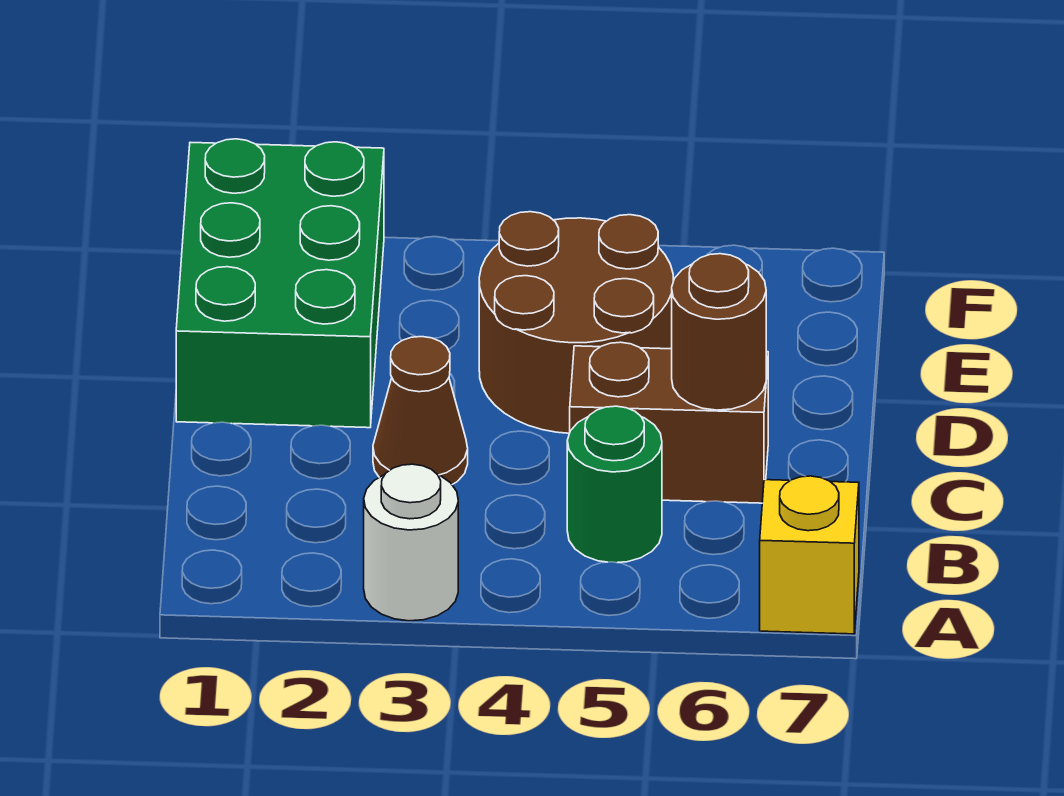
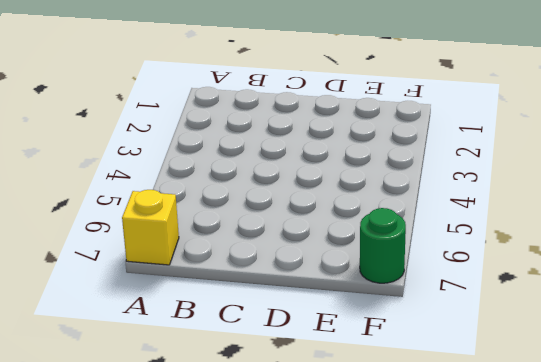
green 1x1 round brick [360,208,406,283] -> green 1x1 round brick moved to [567,406,662,563]
none -> white 1x1 round brick [364,464,458,621]
none -> brown 1x1 cone [373,337,468,484]

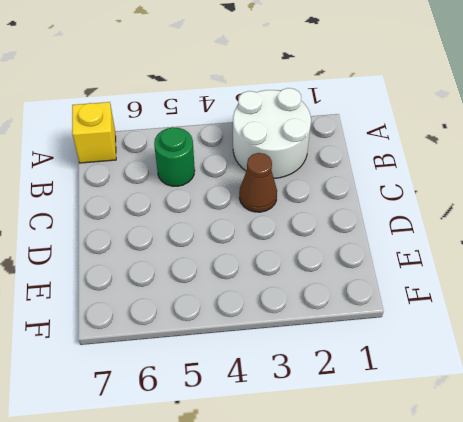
white 2x2 round brick [233,88,311,178] -> white 1x1 round brick [364,464,458,621]
none -> brown 1x2 brick [570,342,768,503]
none -> green 2x3 brick [176,139,384,428]

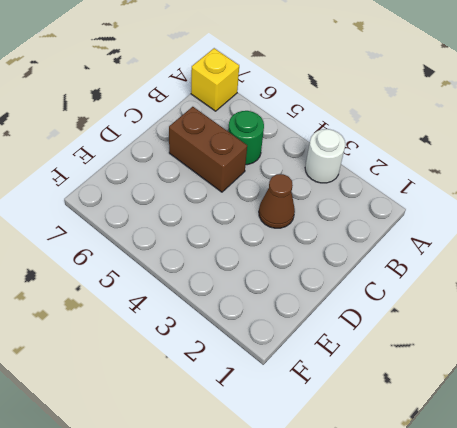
none -> green 2x3 brick [176,139,384,428]
none -> brown 2x2 round brick [479,212,674,433]

